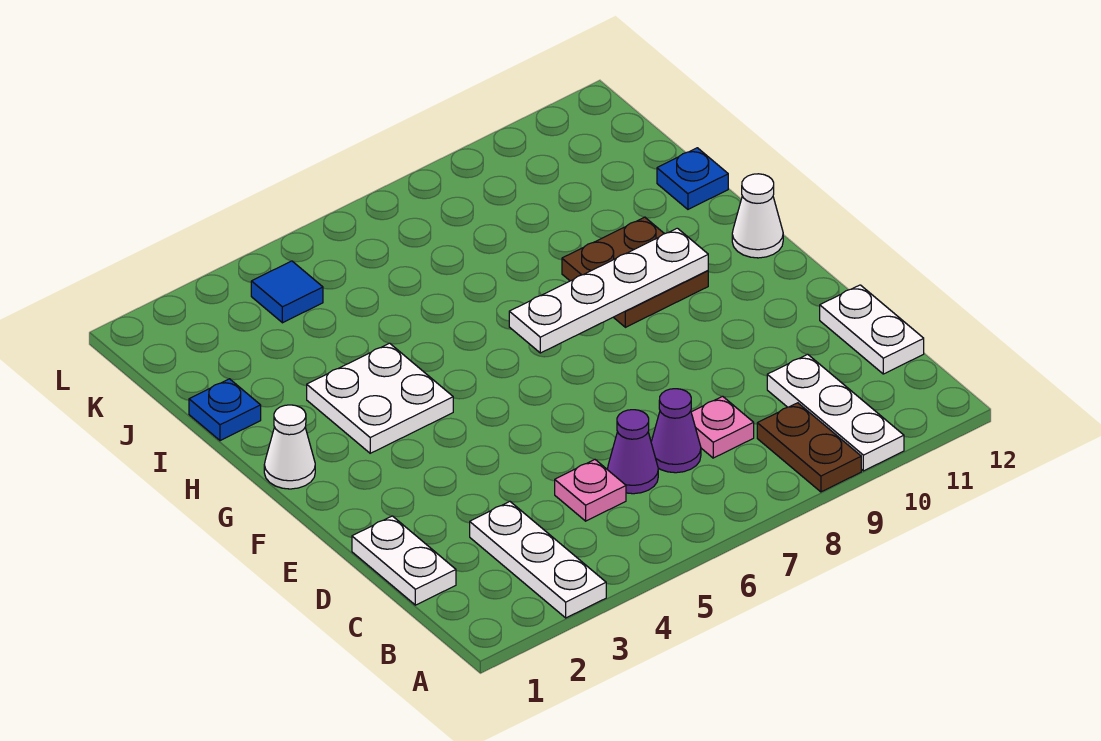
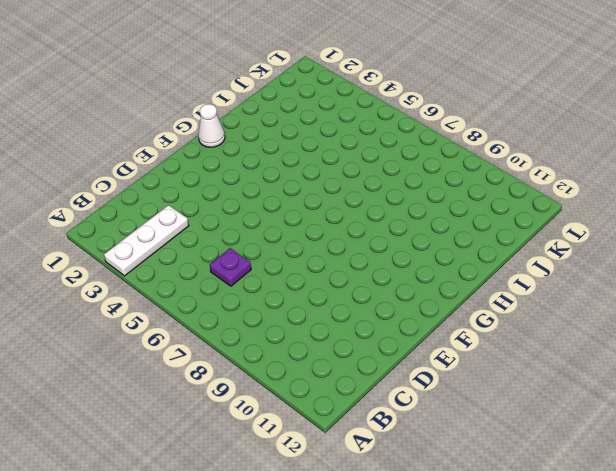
purple 1x1 plate [210,248,251,286] -> purple 1x1 cone [607,410,658,494]
none -> brown 1x2 plate [757,403,861,492]
none -> white 1x3 plate [767,354,904,471]
none -> white 1x2 plate [352,516,456,605]

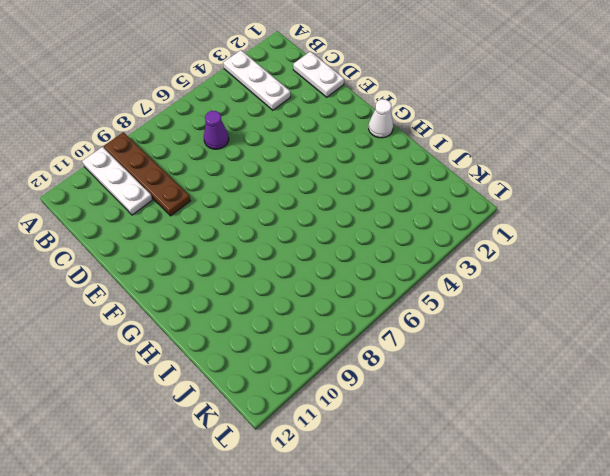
brown 1x4 plate [104,132,191,216] -> brown 1x2 plate [757,403,861,492]
none -> pink 1x1 plate [555,459,626,521]
none -> purple 1x1 cone [651,389,701,473]
none -> pink 1x1 plate [691,396,754,458]

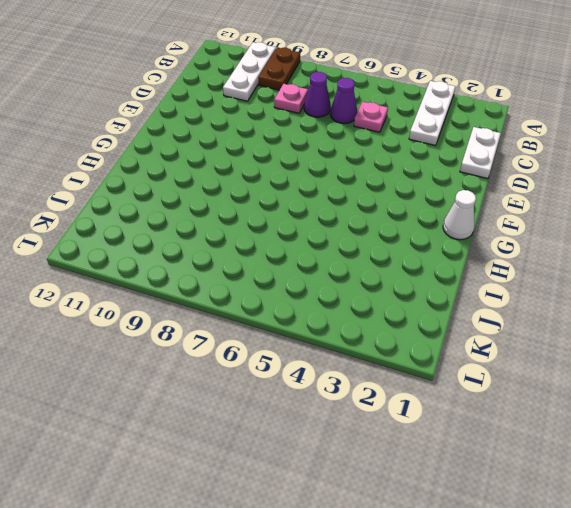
none -> white 1x2 plate [820,285,924,374]
none -> white 2x2 plate [307,343,453,453]
none -> brown 2x2 plate [562,217,708,327]

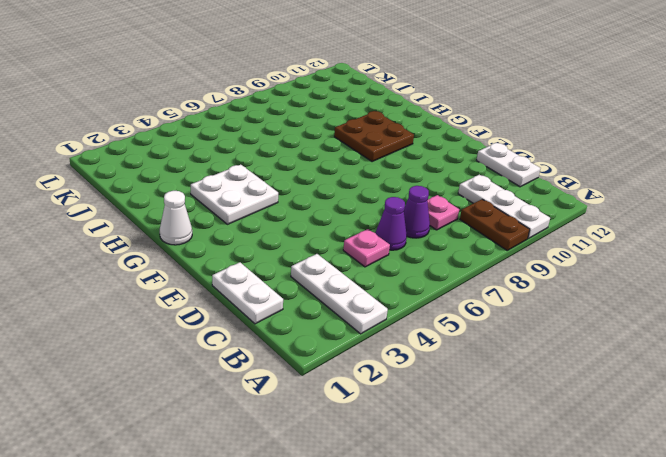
none -> white 1x1 cone [732,174,783,258]
none -> blue 1x1 plate [189,379,261,441]
none -> blue 1x1 plate [657,148,728,209]

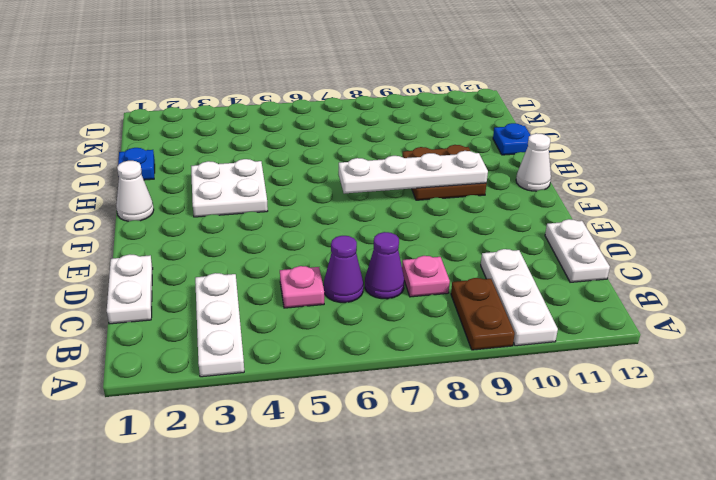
none -> blue 1x1 tile [251,261,323,323]

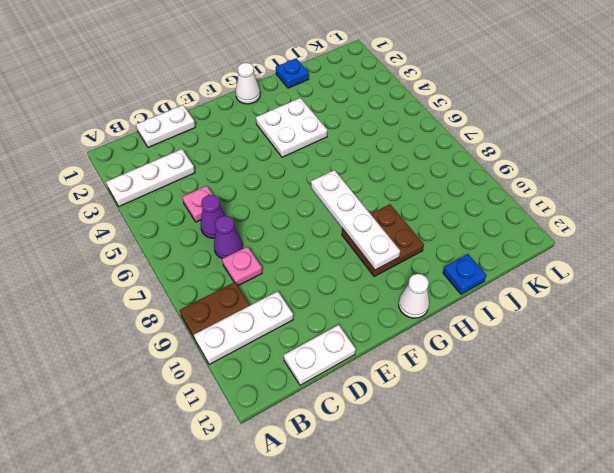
none -> blue 1x1 tile [251,261,323,323]

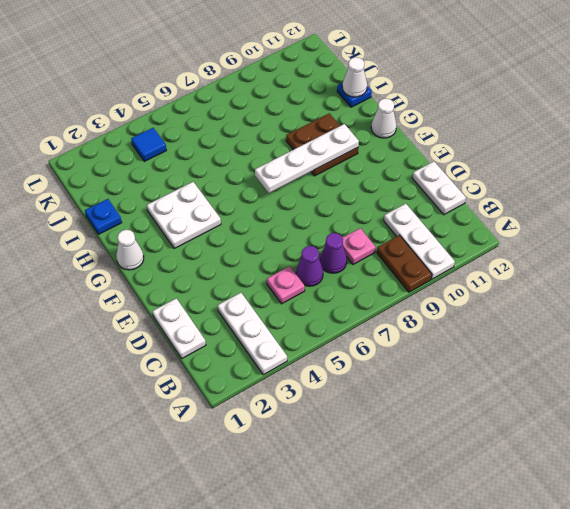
white 1x1 cone [342,57,367,97] -> none

